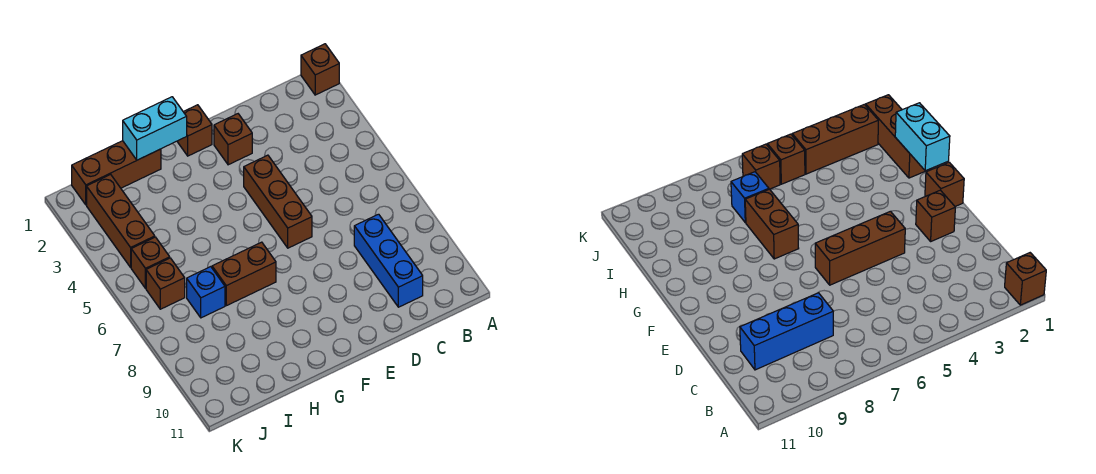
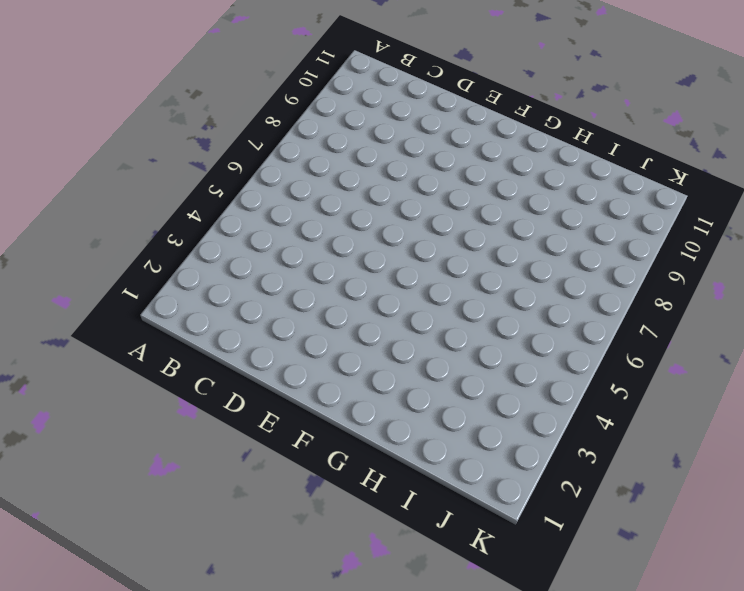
none -> brown 1x1 brick [301,44,339,95]
none -> blue 1x3 brick [354,214,423,307]
none -> brown 1x1 brick [214,114,252,165]

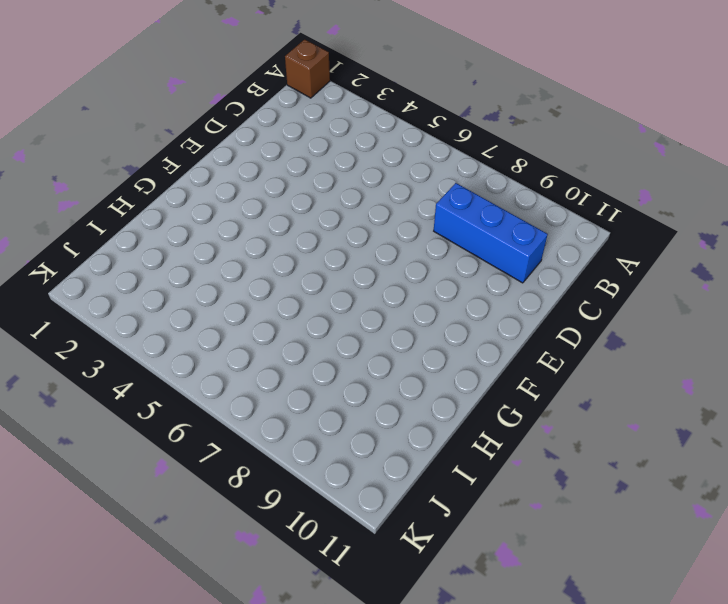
none -> brown 1x1 brick [214,114,252,165]
none -> brown 1x3 brick [244,155,312,248]
none -> brown 1x1 brick [177,105,212,156]

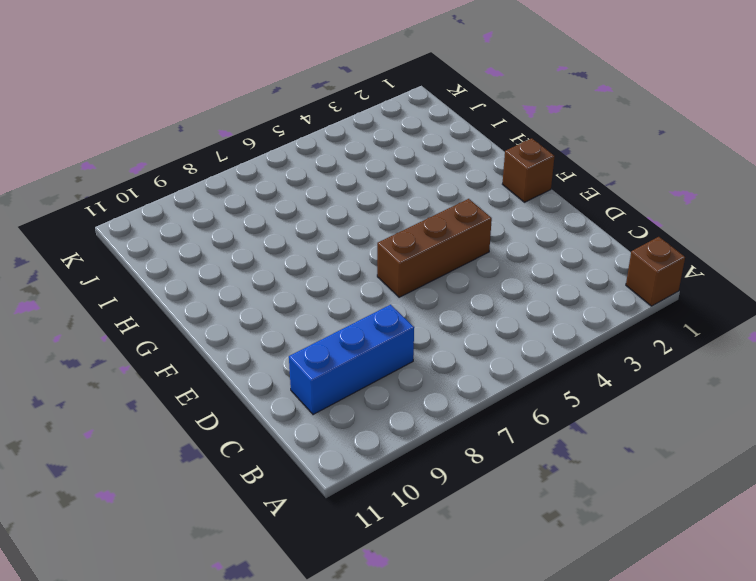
none -> brown 1x1 brick [214,114,252,165]
none -> brown 1x2 brick [212,242,276,306]
none -> brown 1x3 brick [72,141,161,205]

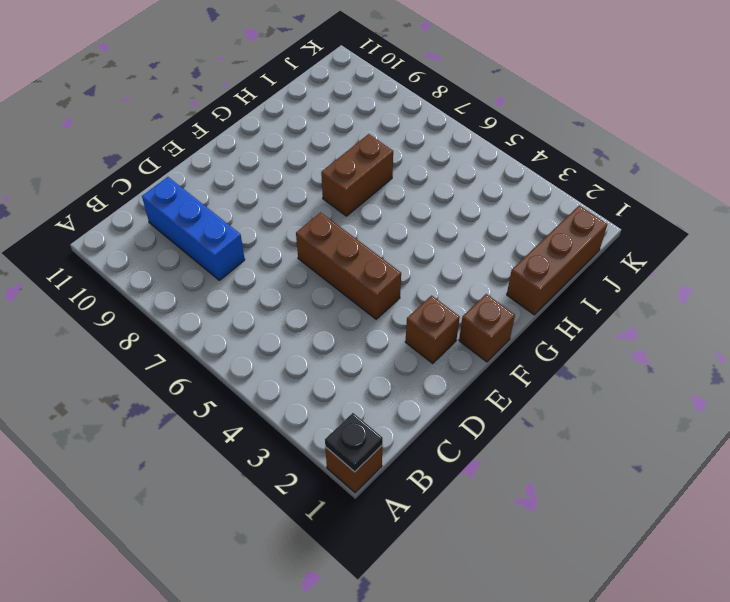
black 1x1 plate [325,413,383,472] -> none
none -> blue 1x1 brick [187,267,225,318]
none -> brown 1x3 brick [87,175,155,267]
none -> brown 1x1 brick [131,237,170,288]

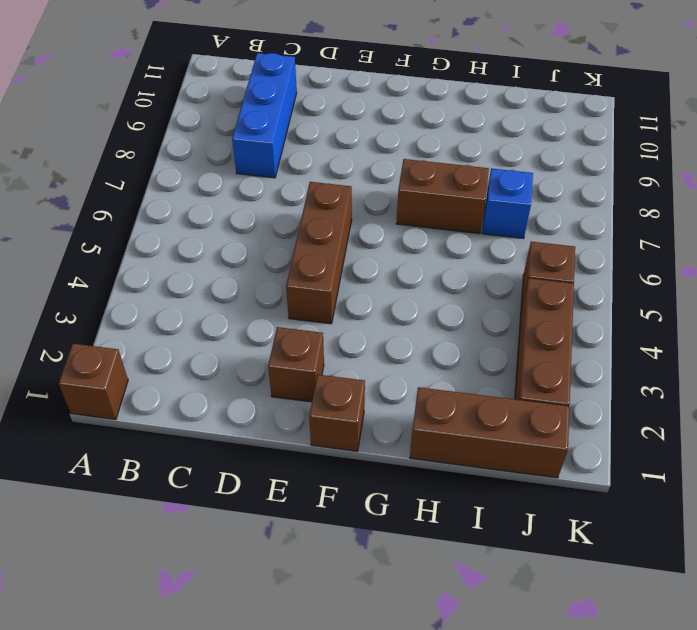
none -> brown 1x1 brick [146,258,185,309]
none -> cyan 1x2 brick [123,97,187,160]

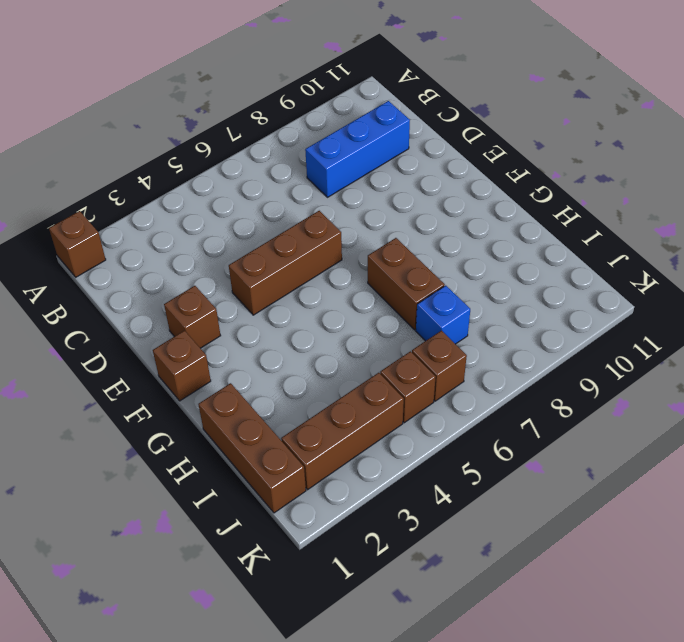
none -> cyan 1x2 brick [123,97,187,160]

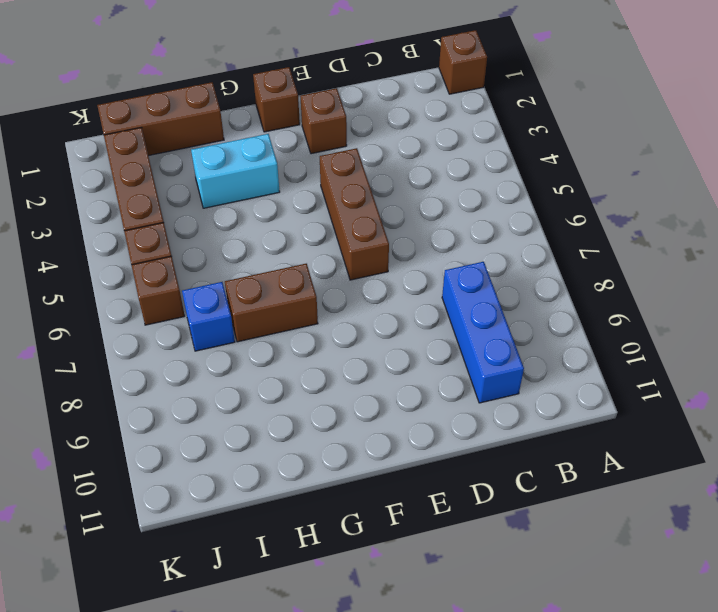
cyan 1x2 brick [191,134,280,208] -> cyan 1x2 brick moved to [123,97,187,160]

